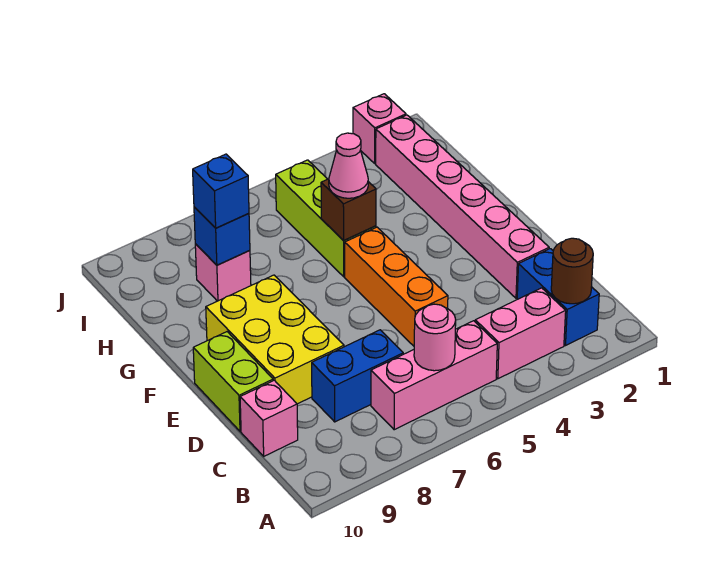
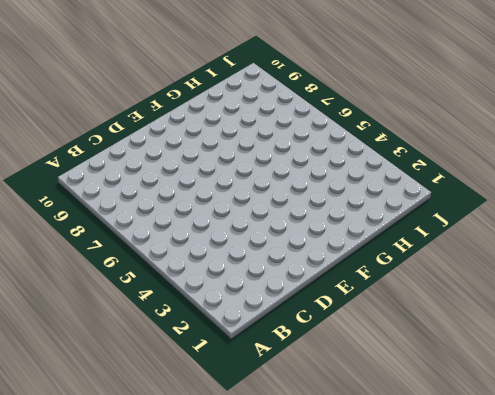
none -> blue 1x2 brick [517,249,599,345]
none -> pink 1x2 brick [475,288,566,379]
none -> pink 1x3 brick [371,321,497,430]

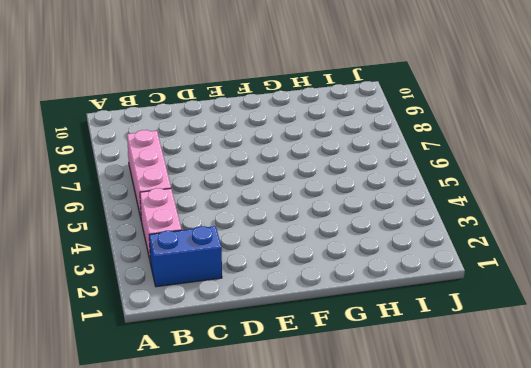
none -> blue 1x2 brick [312,330,403,422]
none -> pink 1x1 brick [240,380,298,456]
none -> pink 1x6 brick [376,115,549,298]

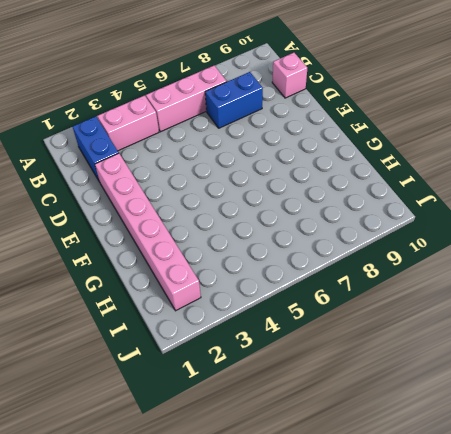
none -> orange 1x3 brick [345,227,448,346]
none -> yellow 2x3 brick [206,275,344,404]
none -> lime 1x2 brick [193,332,273,431]

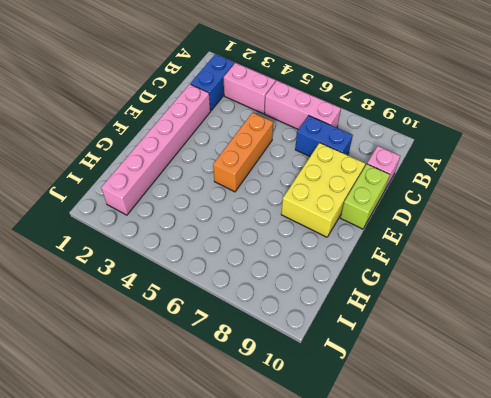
none -> lime 1x3 brick [276,160,376,277]
none -> pink 1x1 brick [195,244,251,301]
none -> pink 1x1 brick [353,94,406,163]

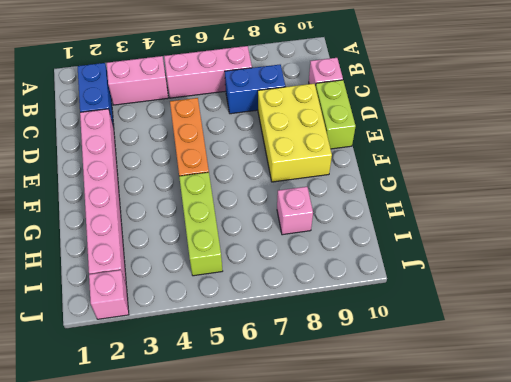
none -> brown 1x1 round brick [551,238,593,304]
none -> pink 1x1 round brick [414,304,456,371]
none -> brown 1x1 brick [321,179,376,241]

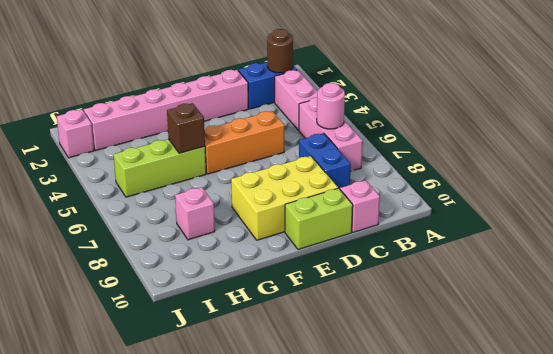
none -> blue 1x1 brick [194,207,250,265]
none -> pink 1x1 cone [329,133,368,198]
none -> blue 1x1 brick [193,154,249,228]

